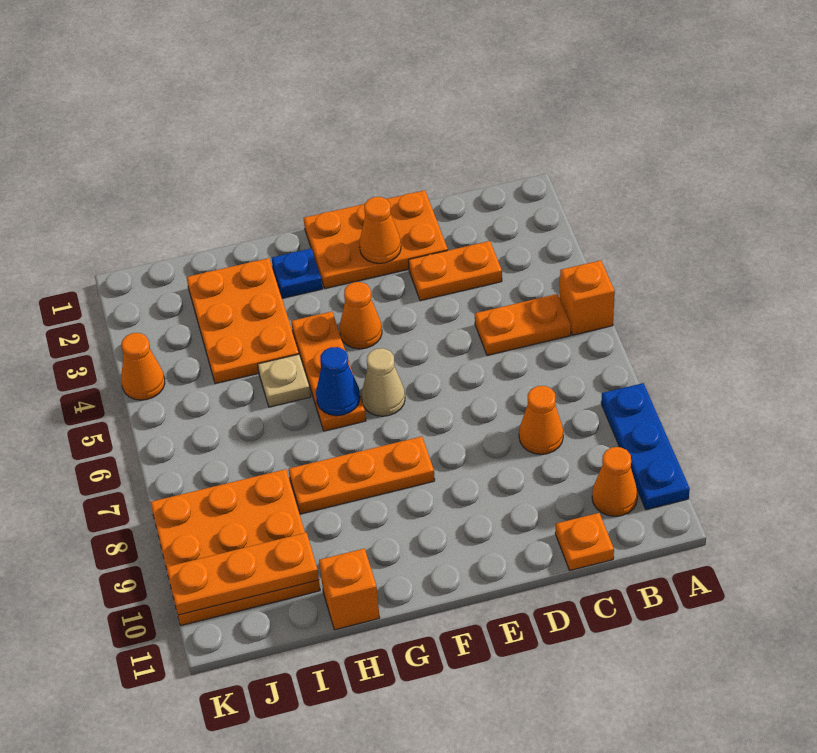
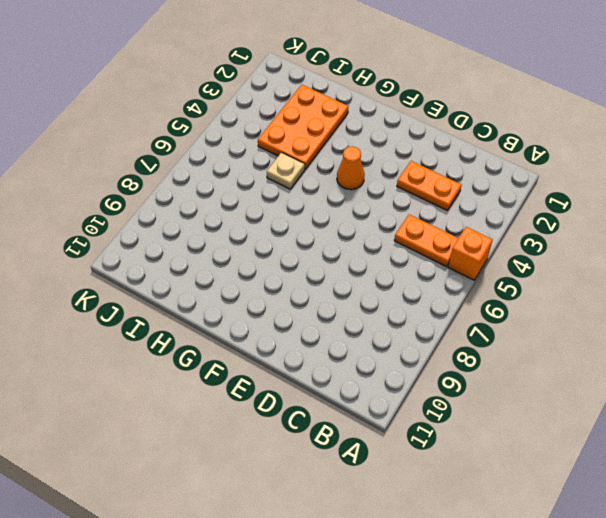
none -> blue 1x3 plate [601,383,690,510]
none -> orange 1x1 cone [592,447,638,516]
none -> orange 1x1 cone [519,386,563,454]

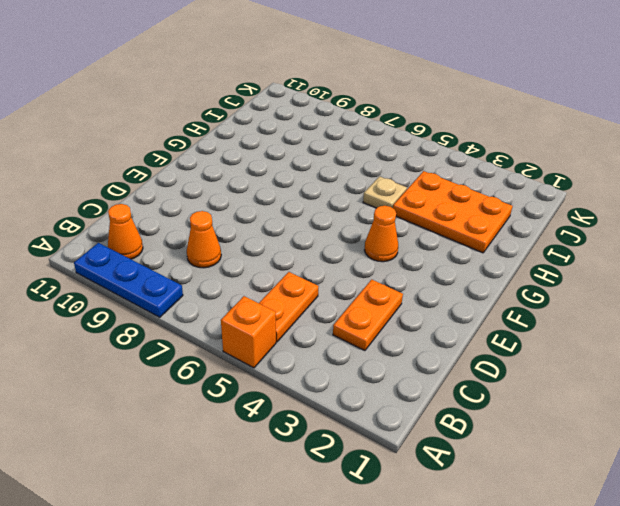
none -> orange 1x1 plate [555,513,614,570]
none -> orange 2x3 plate [304,190,448,288]
none -> tan 1x1 cone [362,348,405,416]

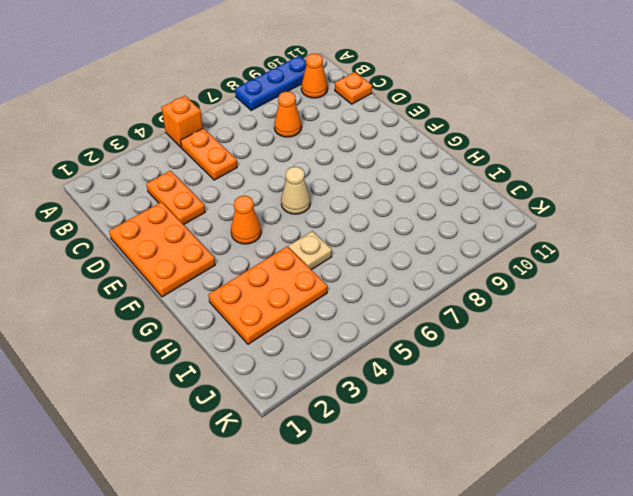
none -> orange 1x3 plate [289,436,435,514]
none -> blue 1x1 plate [272,249,322,298]
none -> orange 1x3 plate [291,312,366,431]

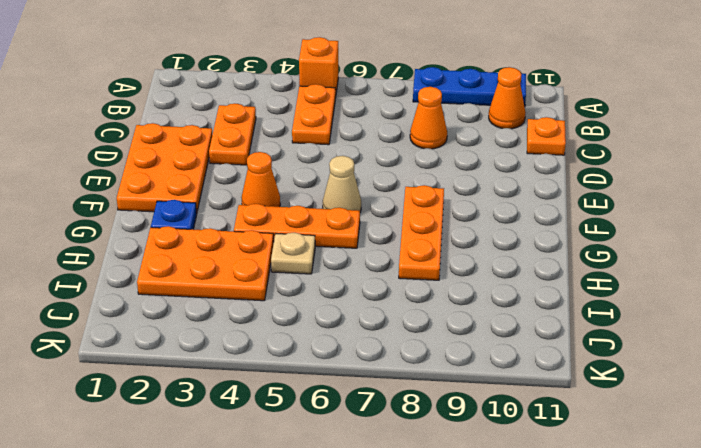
none -> orange 1x1 brick [319,549,380,630]
none -> orange 3x3 plate [150,469,320,626]
none -> orange 1x1 cone [121,333,165,400]

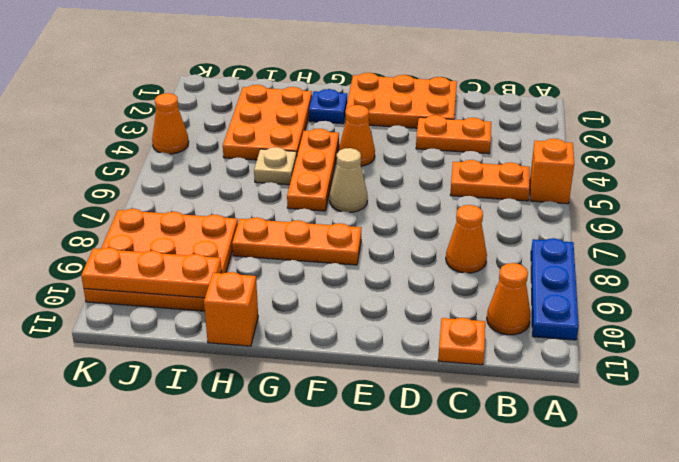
none -> orange 1x1 cone [359,197,401,264]
none -> blue 1x1 cone [316,347,360,416]

